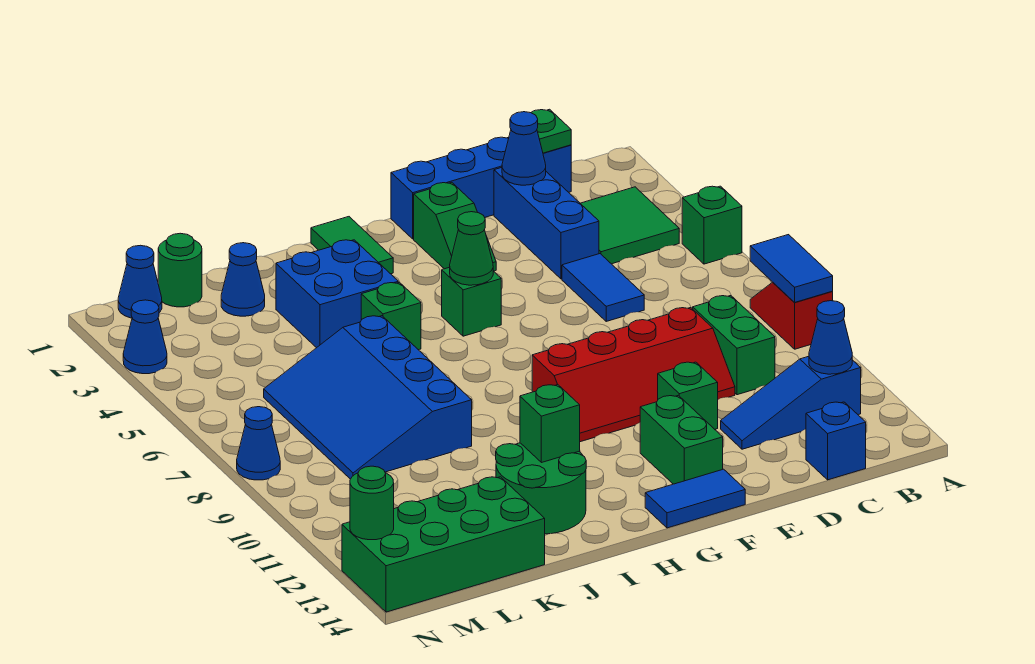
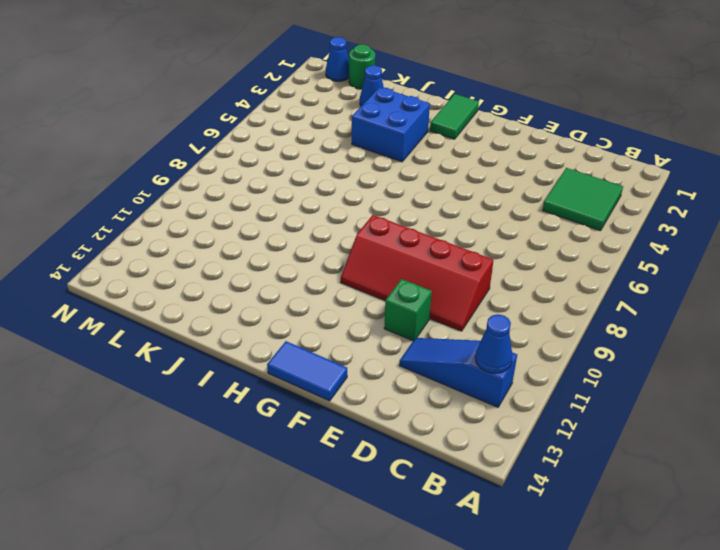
none -> green 1x1 brick [682,186,742,264]
none -> red 1x2 slope [750,282,833,349]
none -> blue 1x4 brick [391,137,571,239]
none -> green 1x2 brick [693,296,775,395]

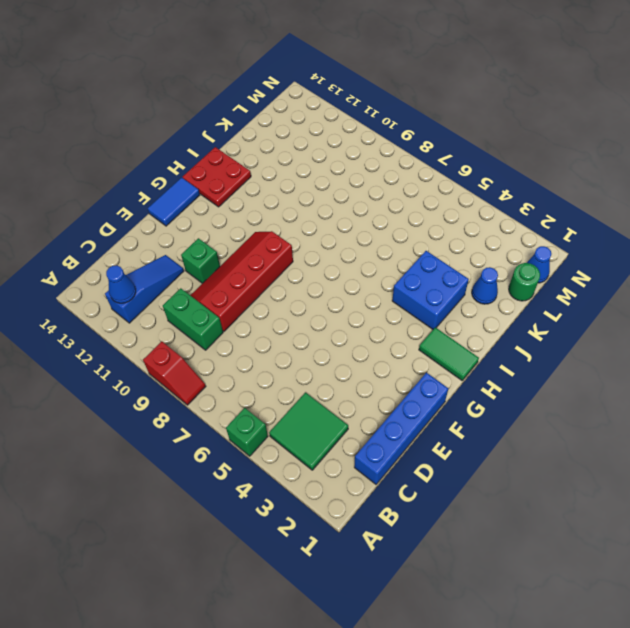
red 2x2 plate [183,147,251,207] -> green 2x2 round brick [496,443,586,534]
none -> blue 1x1 brick [806,402,866,480]
none -> blue 1x3 brick [494,168,599,279]
none -> blue 1x2 tile [562,254,644,321]
none -> green 1x2 slope [414,182,496,271]

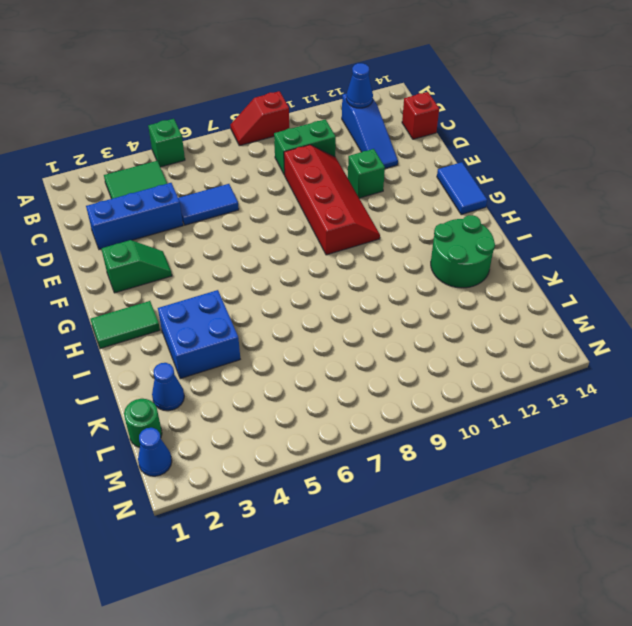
red 1x1 brick [402,92,439,139] -> blue 1x1 brick [806,402,866,480]
none -> blue 1x4 brick [391,137,571,239]
none -> green 1x2 brick [640,395,723,484]
none -> green 1x1 brick [442,267,501,336]
none -> green 1x1 brick [361,282,421,350]

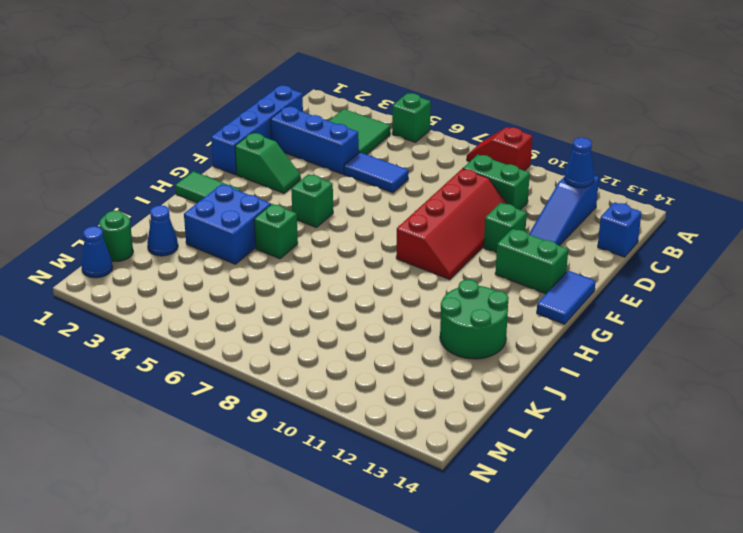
none -> blue 3x4 slope [264,316,472,479]
none -> green 2x4 brick [342,477,545,612]
none -> blue 1x1 cone [123,300,167,374]
none -> blue 1x1 cone [237,407,280,480]

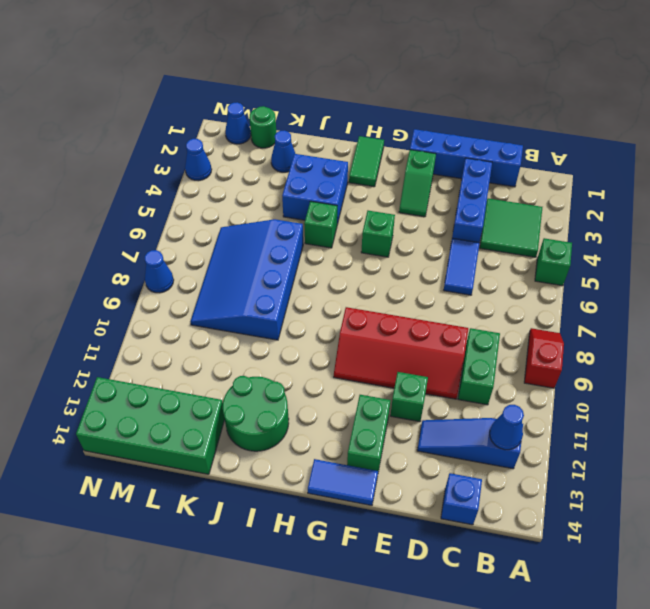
none -> blue 1x2 tile [750,235,833,303]
none -> green 1x1 plate [531,109,571,153]
none -> blue 1x1 cone [502,112,546,185]
none -> green 1x1 cone [450,212,493,285]

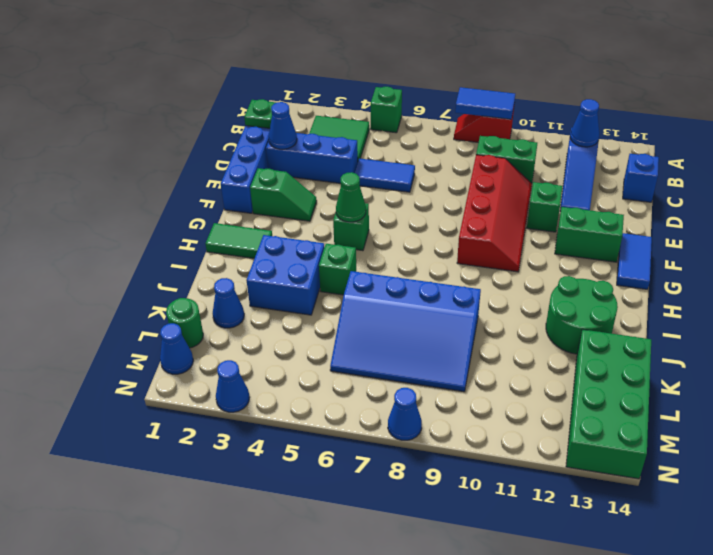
none -> green 1x1 brick [520,385,580,463]
none -> green 1x1 round brick [350,466,394,540]

